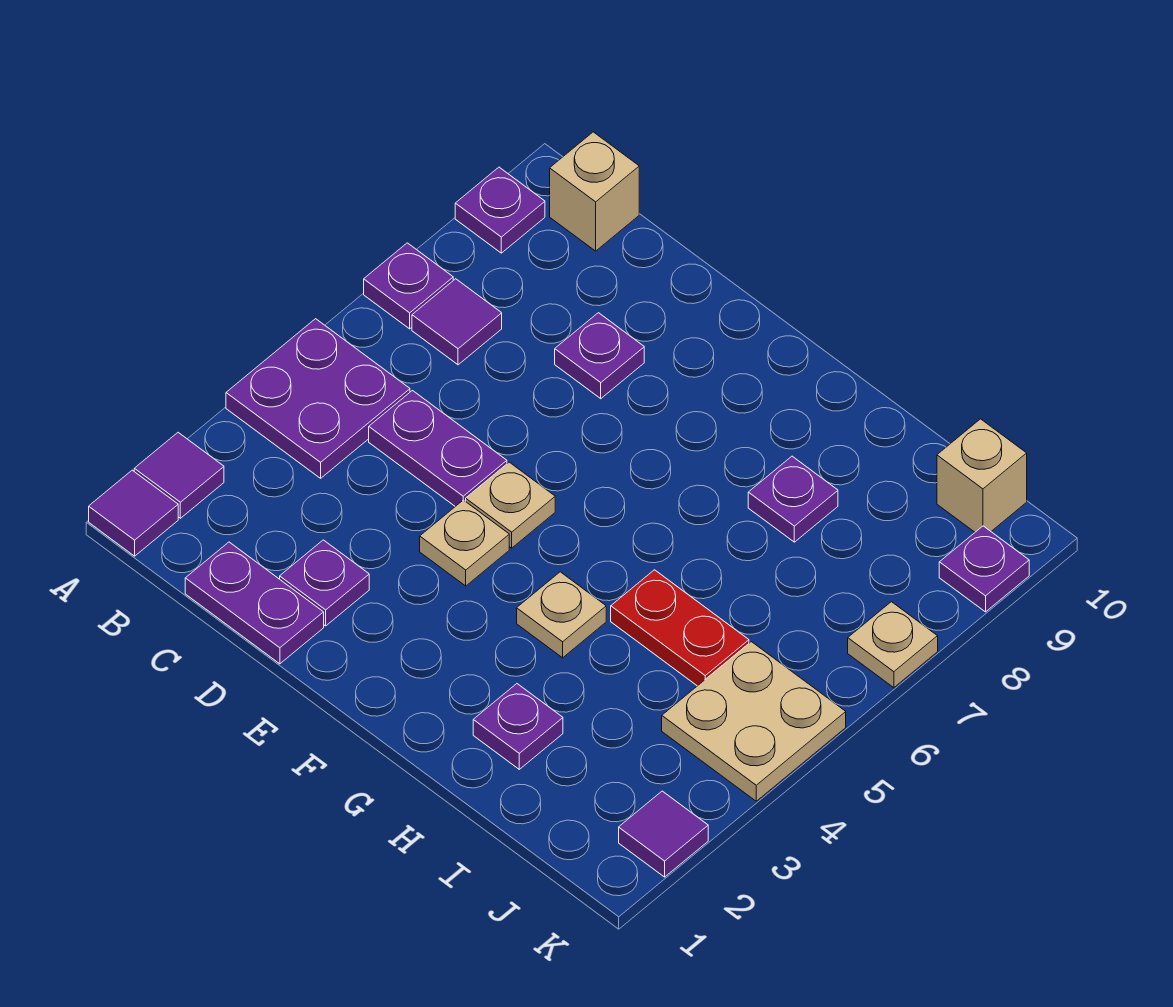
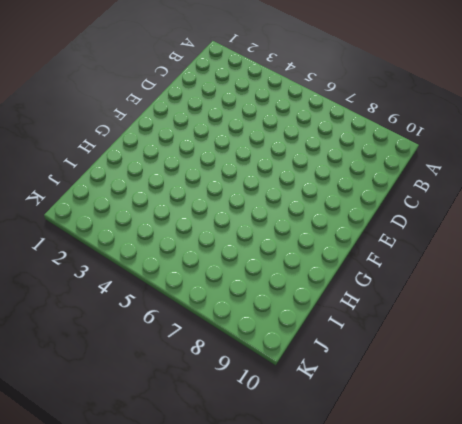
none -> purple 1x1 tile [89,470,178,556]
none -> purple 1x1 tile [134,433,224,518]
none -> purple 2x2 plate [226,319,410,478]

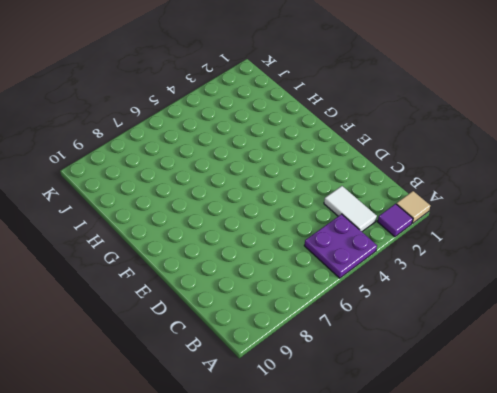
tan 1x1 tile [396,191,430,223] -> purple 1x1 tile [89,470,178,556]
white 1x2 tile [324,186,377,231] -> none
none -> purple 1x1 plate [364,243,453,329]
none -> purple 1x1 plate [455,167,545,253]
none -> purple 1x1 tile [412,279,502,365]

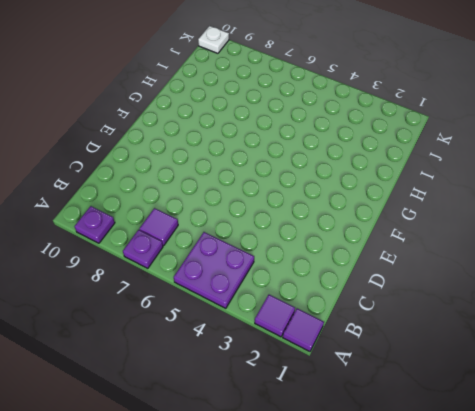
white 1x1 plate [198,26,229,53] -> none
none -> tan 1x1 brick [550,132,639,251]
none -> purple 1x2 plate [185,542,324,664]
none -> purple 1x2 plate [369,391,507,506]

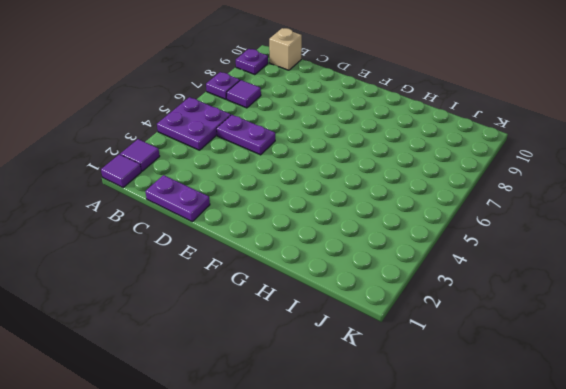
none -> purple 1x1 plate [280,540,369,626]
none -> purple 1x1 plate [555,313,644,399]
none -> tan 1x1 plate [420,500,509,586]

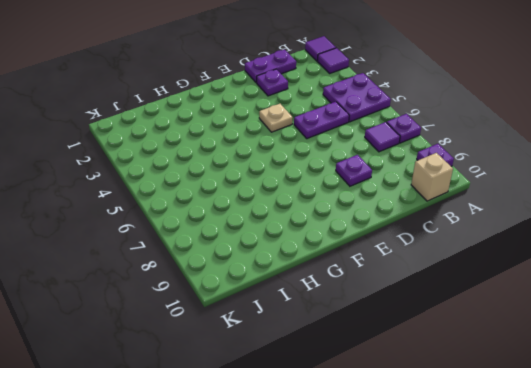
none -> tan 1x1 plate [466,462,555,548]
none -> tan 1x1 plate [517,572,606,658]
none -> purple 1x1 plate [473,684,563,769]

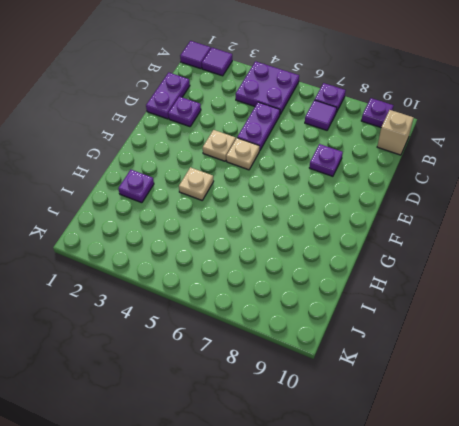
none -> red 1x2 plate [611,570,749,686]
none -> purple 1x1 plate [748,456,838,542]
none -> tan 2x2 plate [662,642,846,801]

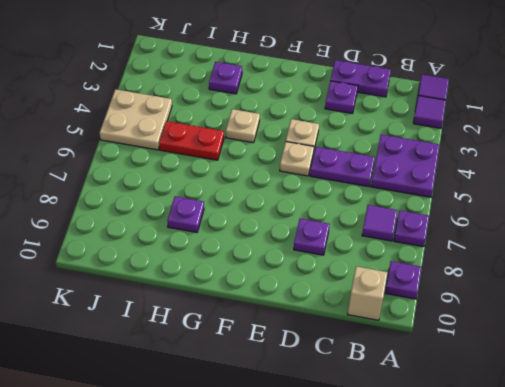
none -> tan 1x1 brick [937,419,1027,532]
none -> purple 1x1 tile [619,791,708,877]
none -> tan 1x1 plate [848,602,938,688]

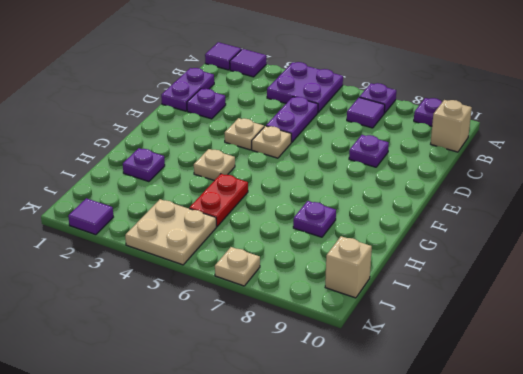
none -> purple 1x1 plate [939,526,1029,612]

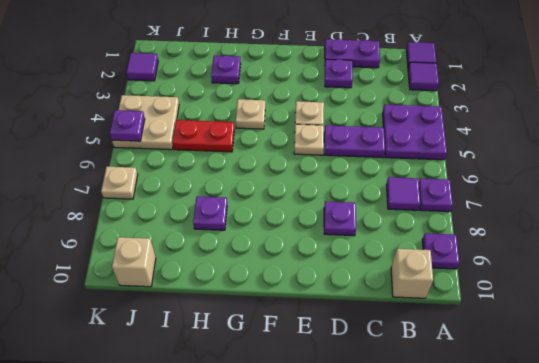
purple 1x1 plate [110,110,145,141] -> purple 1x1 plate moved to [939,526,1029,612]

